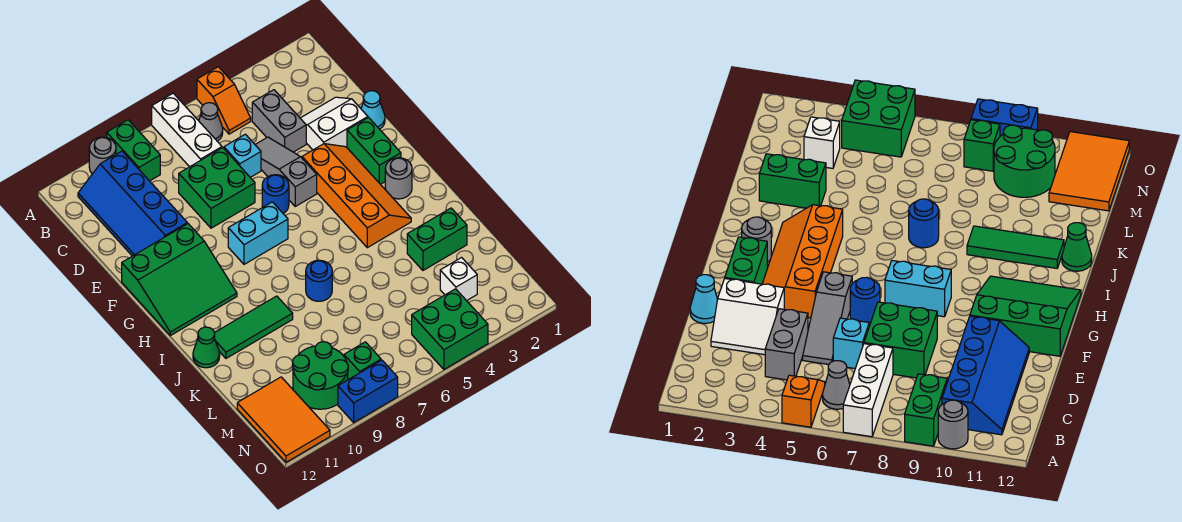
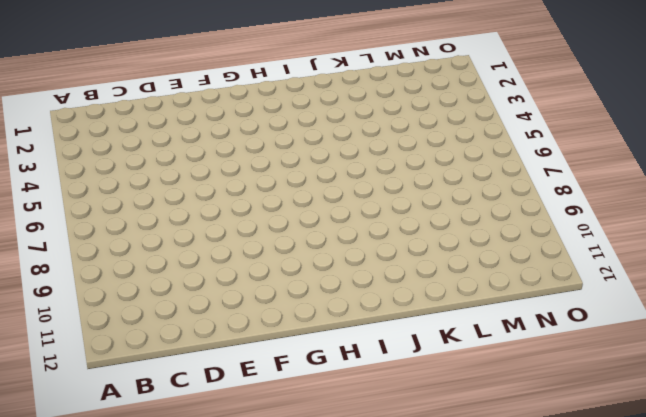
none -> orange 1x2 slope [197,67,251,134]
none -> white 1x3 brick [152,93,222,167]
none -> green 1x2 brick [107,120,160,181]

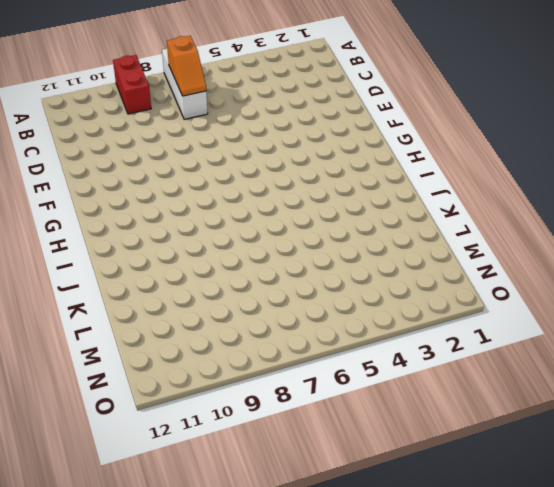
red 1x2 brick [113,55,151,114] -> green 1x2 brick [107,120,160,181]
orange 1x2 slope [167,36,206,96] -> orange 1x2 slope moved to [197,67,251,134]
none -> grey 1x1 round brick [89,137,116,174]
none -> grey 1x1 cone [199,103,223,141]
none -> blue 2x4 slope [78,151,187,256]

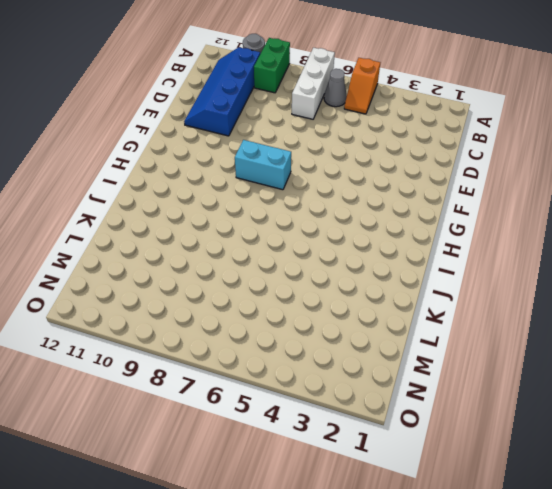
none -> grey 1x2 brick [252,90,306,152]
none -> white 2x2 slope [300,97,368,150]
none -> grey 1x3 slope [255,137,317,206]

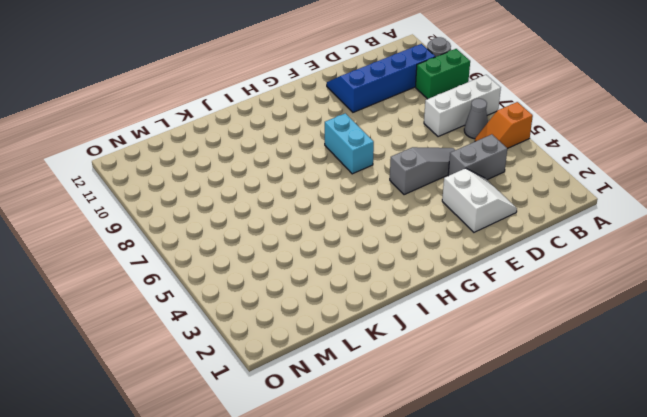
none -> cyan 1x1 brick [224,134,261,177]
none -> green 2x2 brick [179,148,255,228]
none -> cyan 1x1 cone [361,91,385,129]

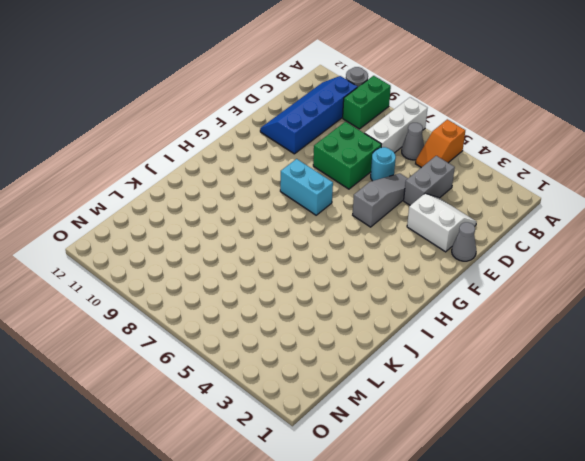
cyan 1x1 round brick [371,147,396,181] -> cyan 1x1 brick [224,134,261,177]
grey 1x1 cone [452,222,476,261] -> cyan 1x1 cone [361,91,385,129]
none -> green 1x2 brick [347,118,401,184]
none -> orange 2x4 slope [302,144,411,248]
none -> blue 1x1 round brick [262,175,289,214]

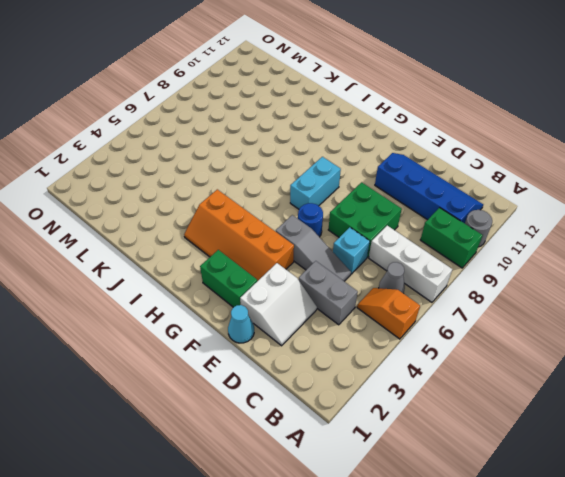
none -> green 3x3 slope [122,224,237,336]
none -> grey 1x1 round brick [385,158,412,199]
none -> blue 1x1 round brick [306,260,332,301]

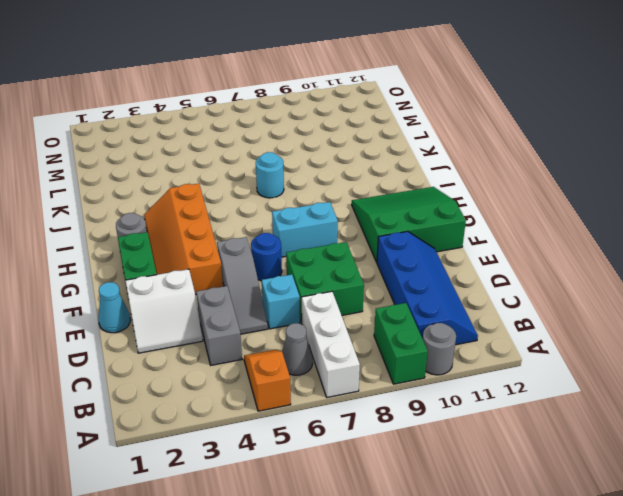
cyan 1x1 round brick [256,152,284,198] -> blue 1x1 round brick [306,260,332,301]
none -> green 1x3 tile [214,296,293,358]
none -> green 1x1 cone [193,327,220,368]
none -> green 1x2 brick [407,208,467,270]

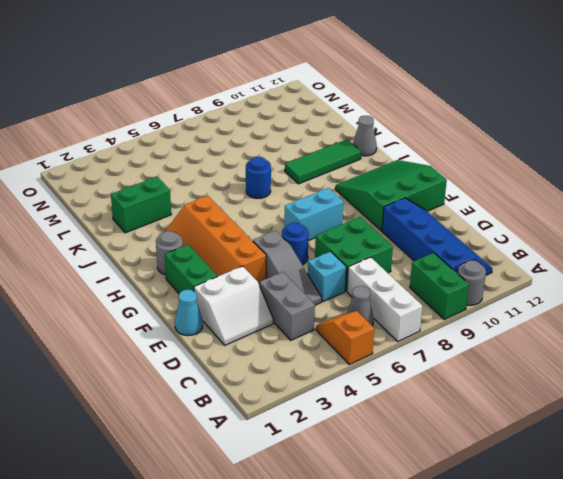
grey 1x1 cone [353,116,377,156] -> green 1x1 cone [193,327,220,368]
none -> white 1x1 brick [440,258,477,301]
none -> green 2x2 round brick [293,342,348,409]
none -> orange 2x3 tile [237,377,330,462]

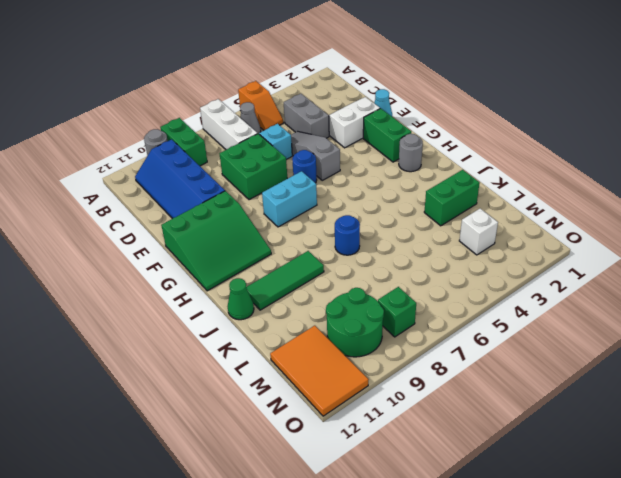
none -> orange 2x4 slope [302,144,411,248]
none -> green 2x2 brick [412,289,488,369]
none -> blue 1x2 brick [338,360,398,422]

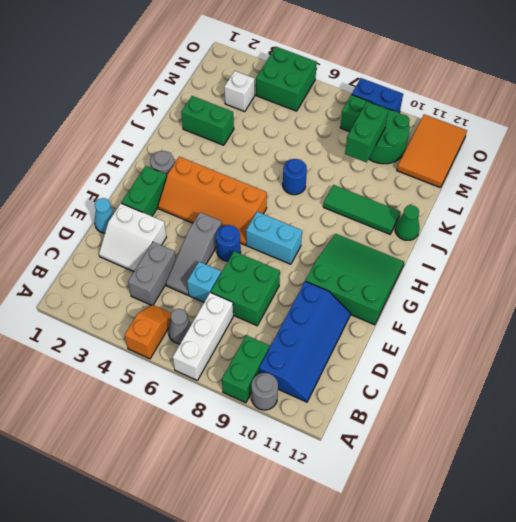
orange 2x4 slope [158,157,267,245] -> orange 2x4 slope turned to [302,144,411,248]
green 1x2 brick [345,102,388,162] -> none

